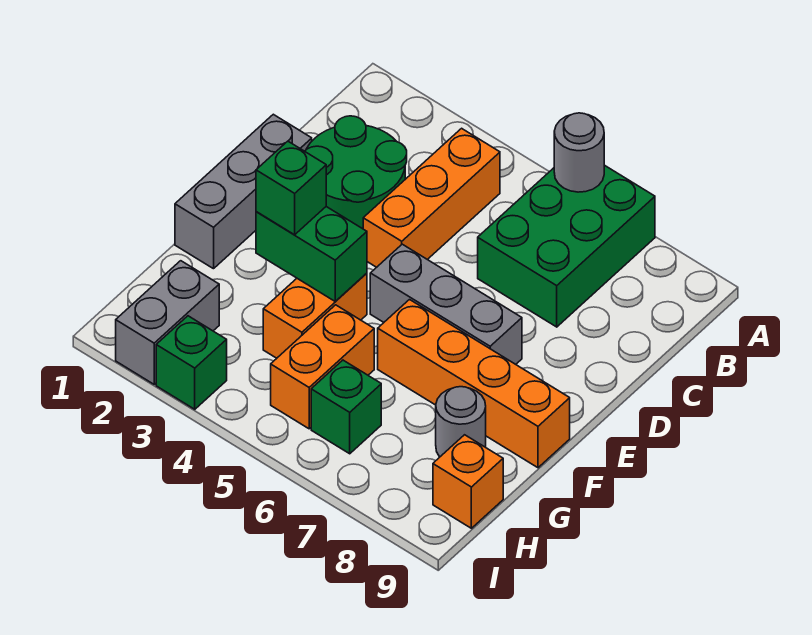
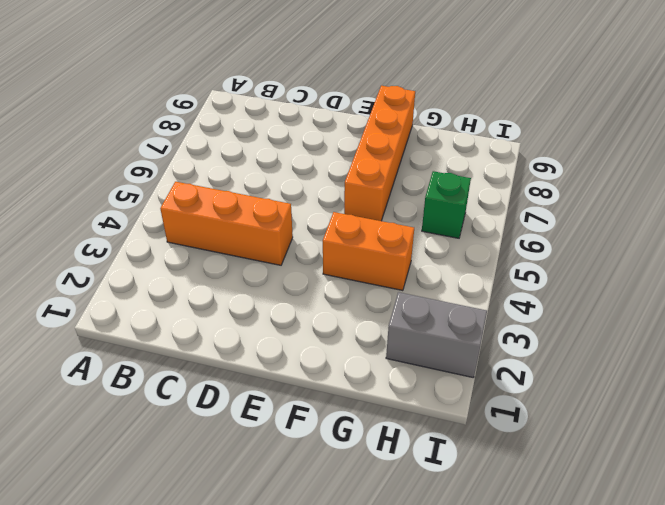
none -> green 2x3 brick [478,165,655,327]
none -> green 2x2 round brick [305,116,407,229]
none -> grey 1x3 brick [175,114,312,269]

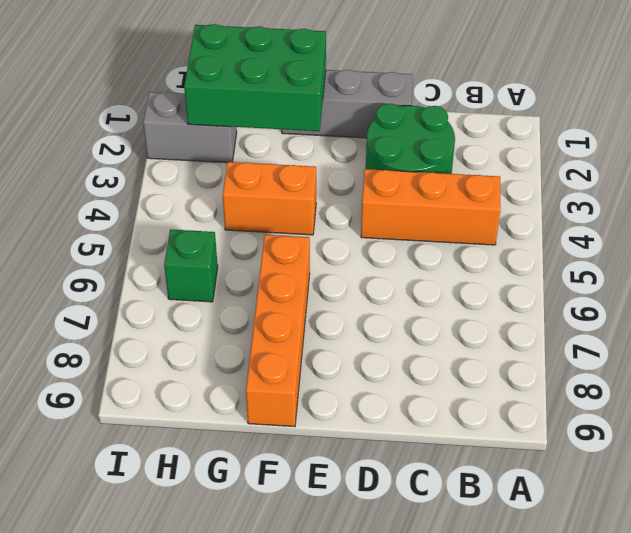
green 2x3 brick [184,24,326,131] -> green 2x3 brick moved to [478,165,655,327]
none -> grey 1x3 brick [370,244,522,364]
none -> orange 1x2 brick [271,305,374,429]
none -> grey 1x1 round brick [436,387,486,457]

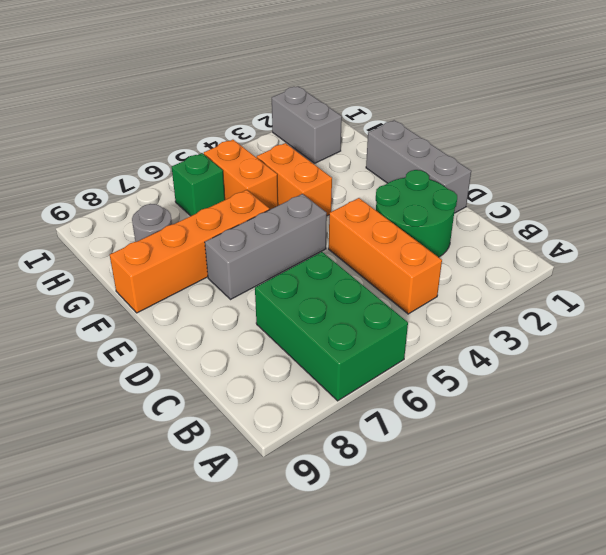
none -> orange 1x1 brick [433,435,503,528]
none -> green 1x1 brick [156,316,227,409]
none -> grey 1x1 round brick [554,113,604,192]

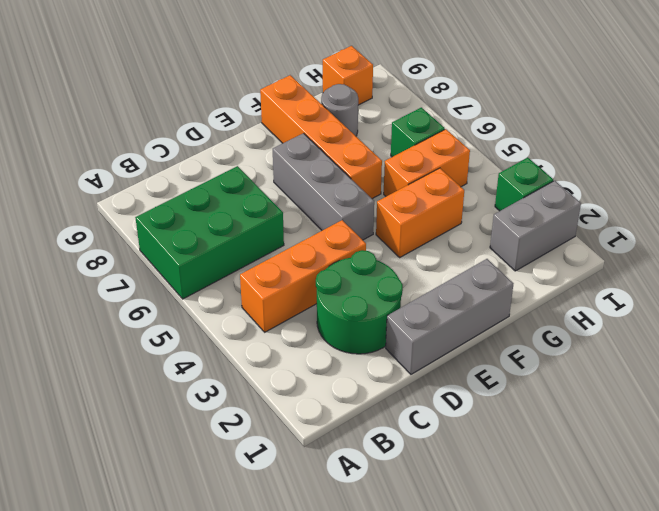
none -> grey 1x1 round brick [554,113,604,192]
none -> green 1x2 brick [256,207,367,301]
none -> green 1x1 brick [256,141,326,235]

